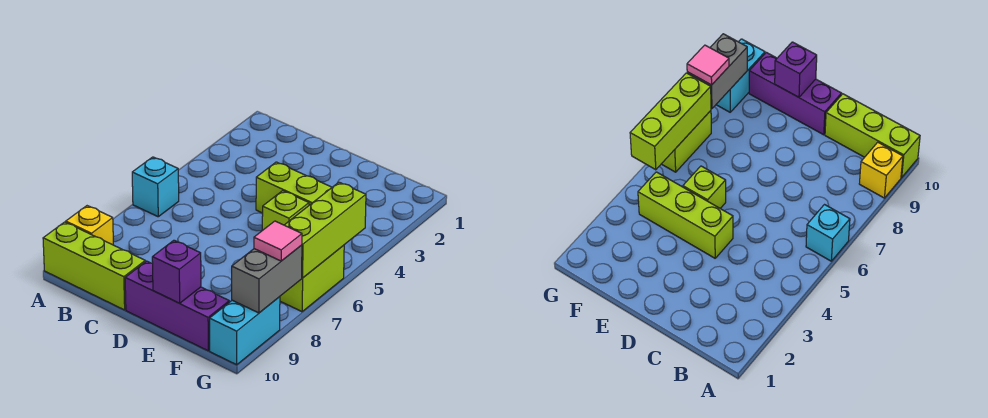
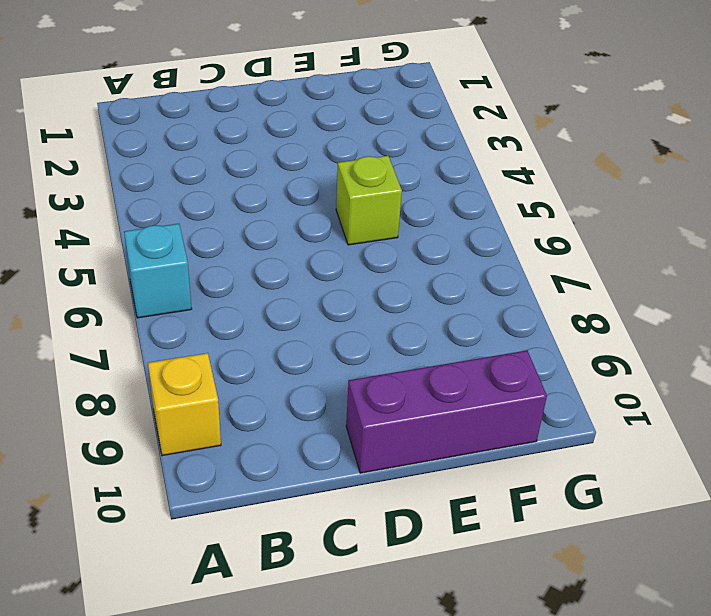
none -> lime 1x3 brick [43,222,145,310]
none -> lime 1x3 brick [256,162,332,213]
none -> lime 1x2 brick [280,245,344,312]

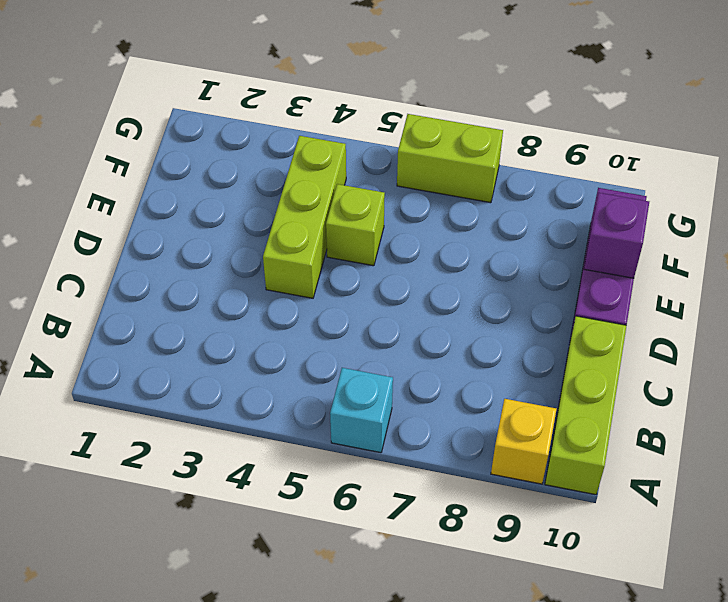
none -> cyan 1x2 brick [210,297,280,365]
none -> lime 1x3 brick [285,182,366,278]
none -> grey 1x2 brick [232,245,302,313]

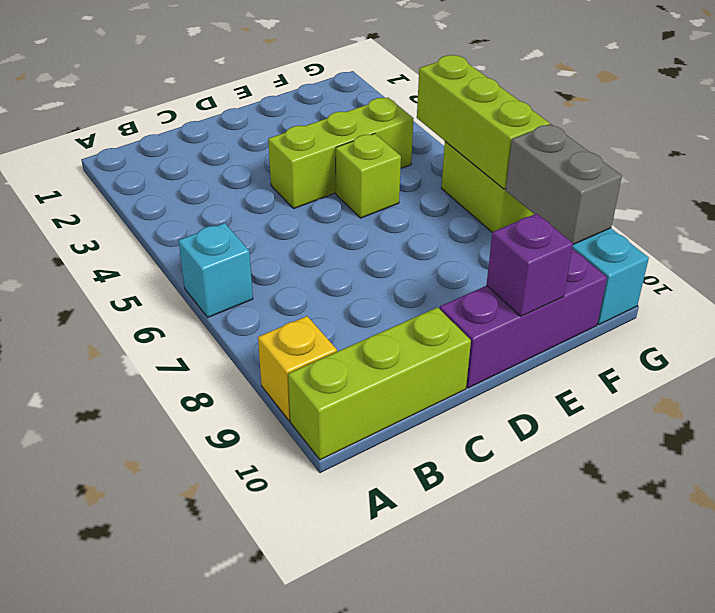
none -> pink 1x1 tile [254,221,302,261]

